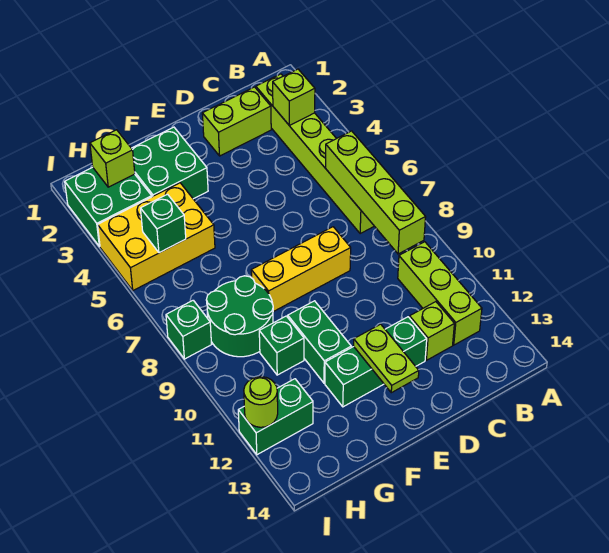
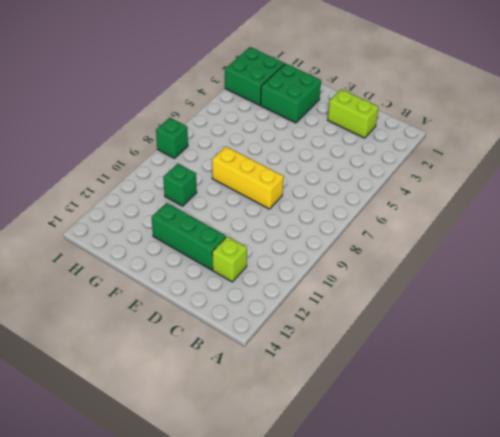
none -> lime 1x6 brick [256,74,374,233]
none -> lime 1x3 brick [398,242,482,345]
none -> green 1x2 brick [288,301,351,383]

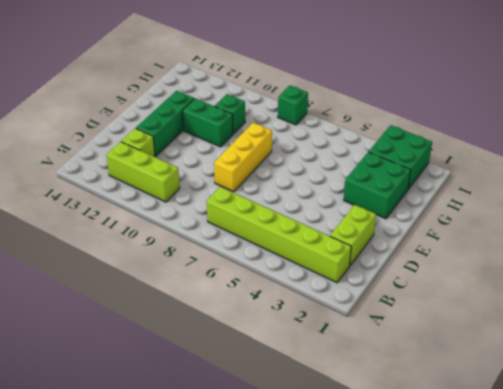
none -> yellow 2x3 brick [98,183,215,290]
none -> green 2x2 round brick [206,276,273,357]
none -> green 1x2 brick [238,379,313,455]

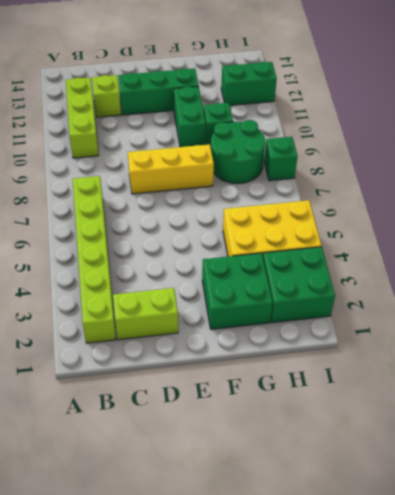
none -> lime 1x1 brick [273,69,315,125]
none -> lime 1x4 brick [326,131,426,254]
none -> lime 1x2 plate [354,324,419,393]

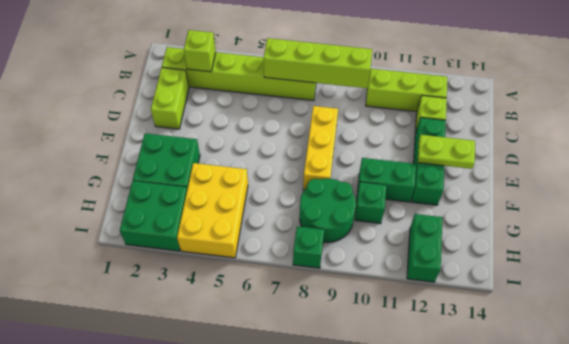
none -> lime 1x1 brick [90,130,135,187]
none -> green 1x1 brick [141,194,186,253]
none -> lime 1x1 round brick [244,377,278,427]

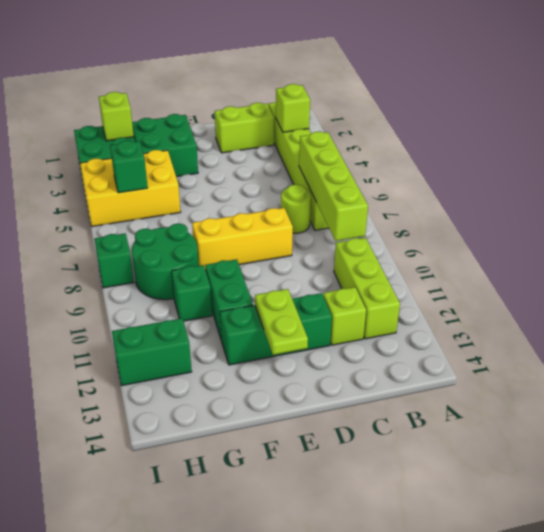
lime 1x1 round brick [281,185,311,233] -> lime 1x1 round brick moved to [244,377,278,427]

